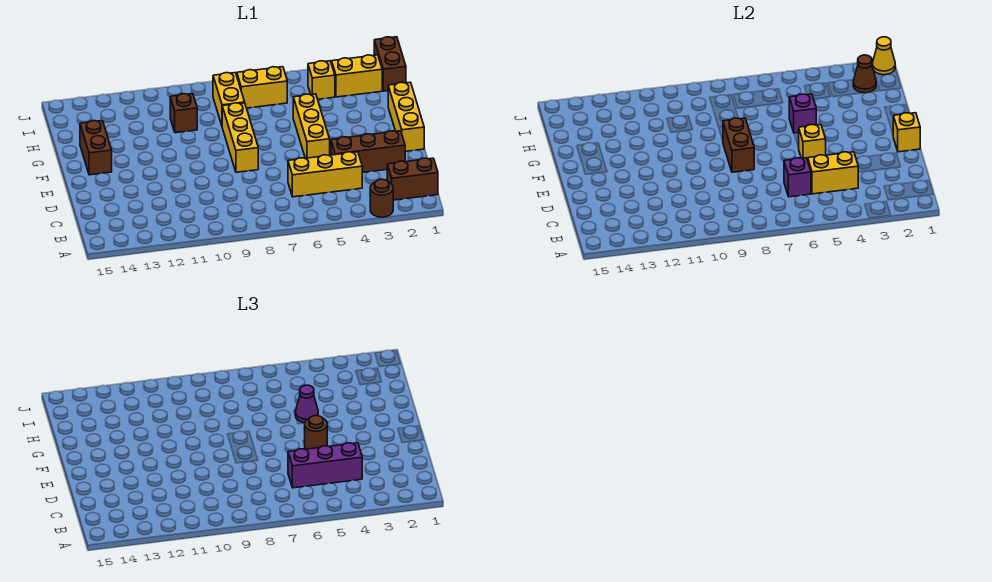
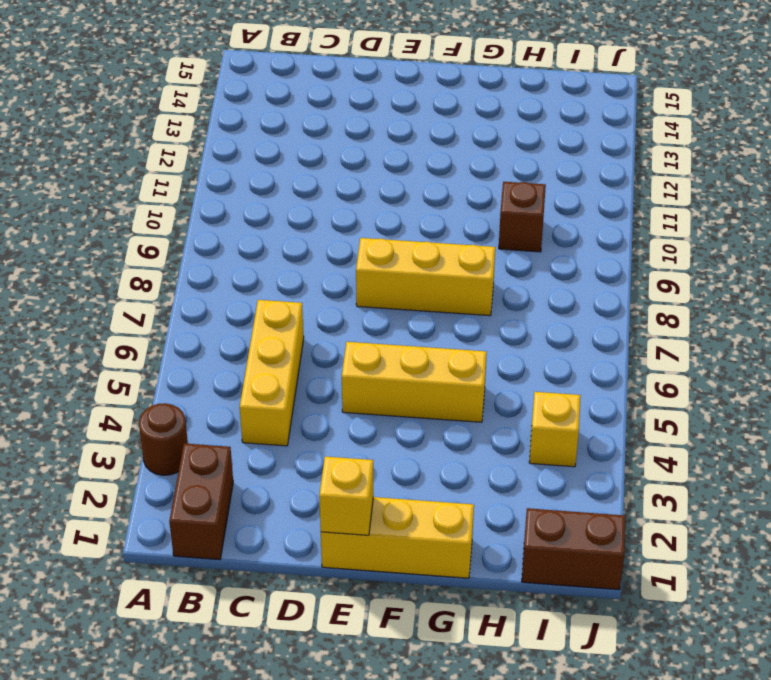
none -> brown 1x3 brick [331,131,405,173]
none -> brown 1x2 brick [80,121,112,175]
none -> yellow 1x2 brick [213,73,245,125]

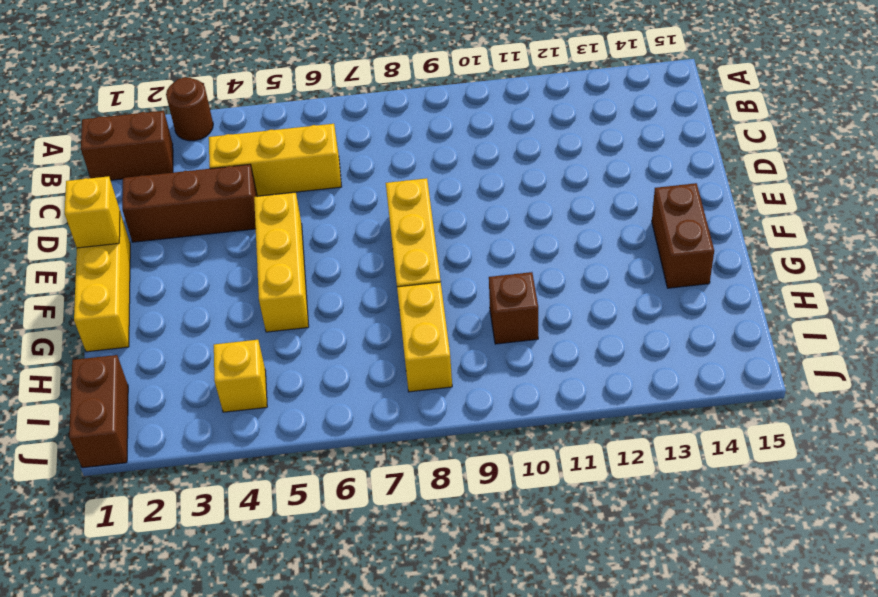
none -> yellow 1x2 brick [332,55,382,97]
none -> yellow 1x2 brick [237,67,287,108]
none -> yellow 1x2 brick [808,152,858,194]

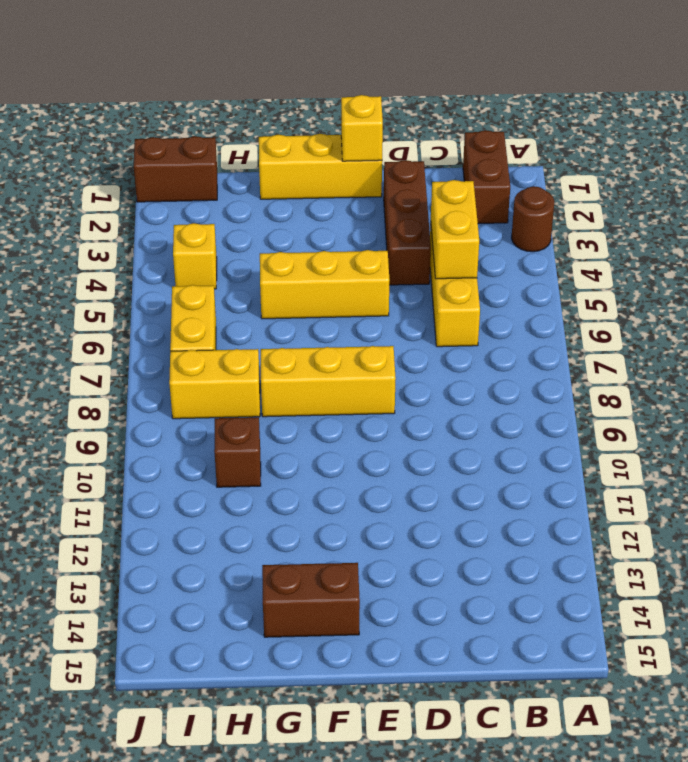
none -> yellow 1x2 brick [332,55,382,97]
none -> purple 1x1 brick [784,158,811,197]
none -> yellow 1x1 brick [799,124,826,160]

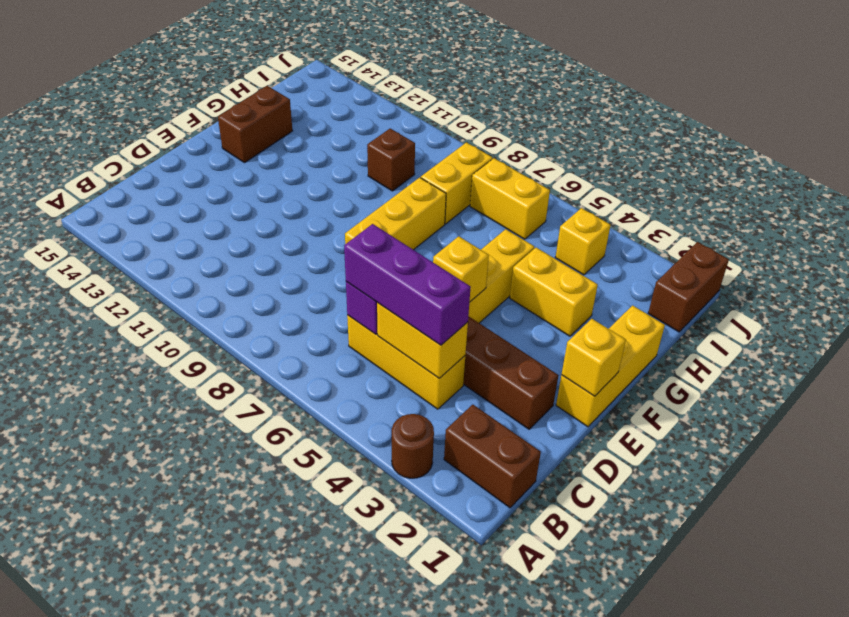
yellow 1x2 brick [510,248,598,336] -> yellow 1x2 brick moved to [332,55,382,97]
none -> brown 1x2 brick [723,118,754,172]
none -> purple 1x1 brick [789,94,816,133]
none -> brown 1x1 cone [853,55,876,93]

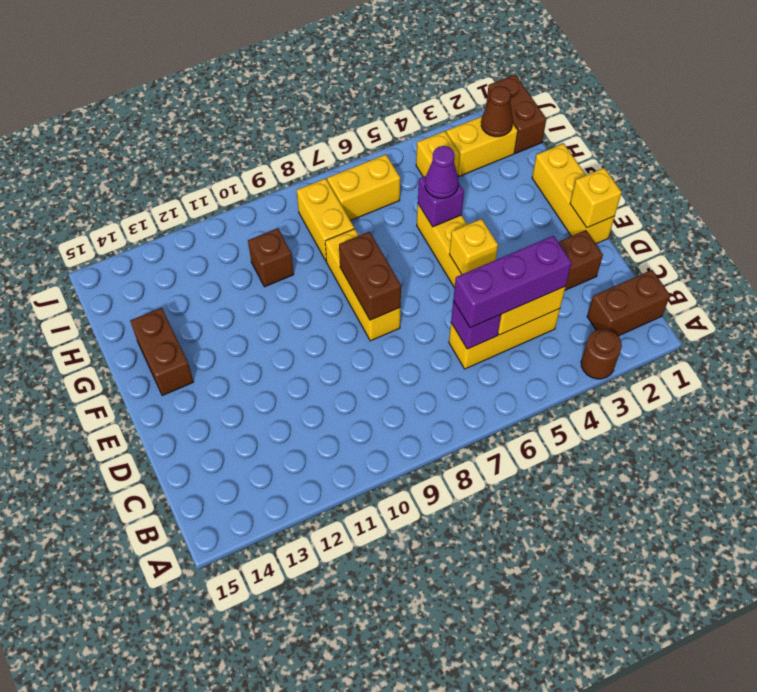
none -> yellow 1x1 cone [873,37,895,75]
none -> brown 1x1 round brick [304,416,327,449]

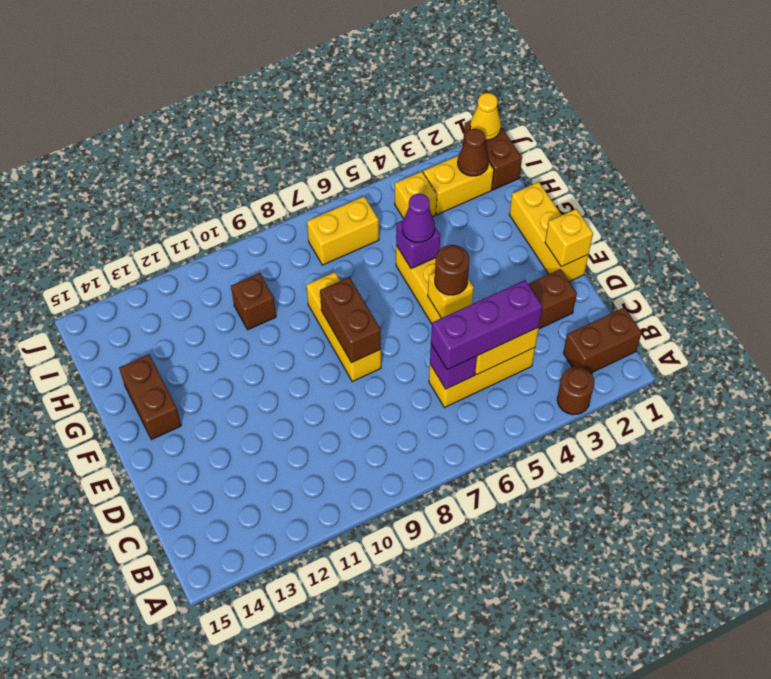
none -> yellow 1x2 brick [213,73,245,125]

